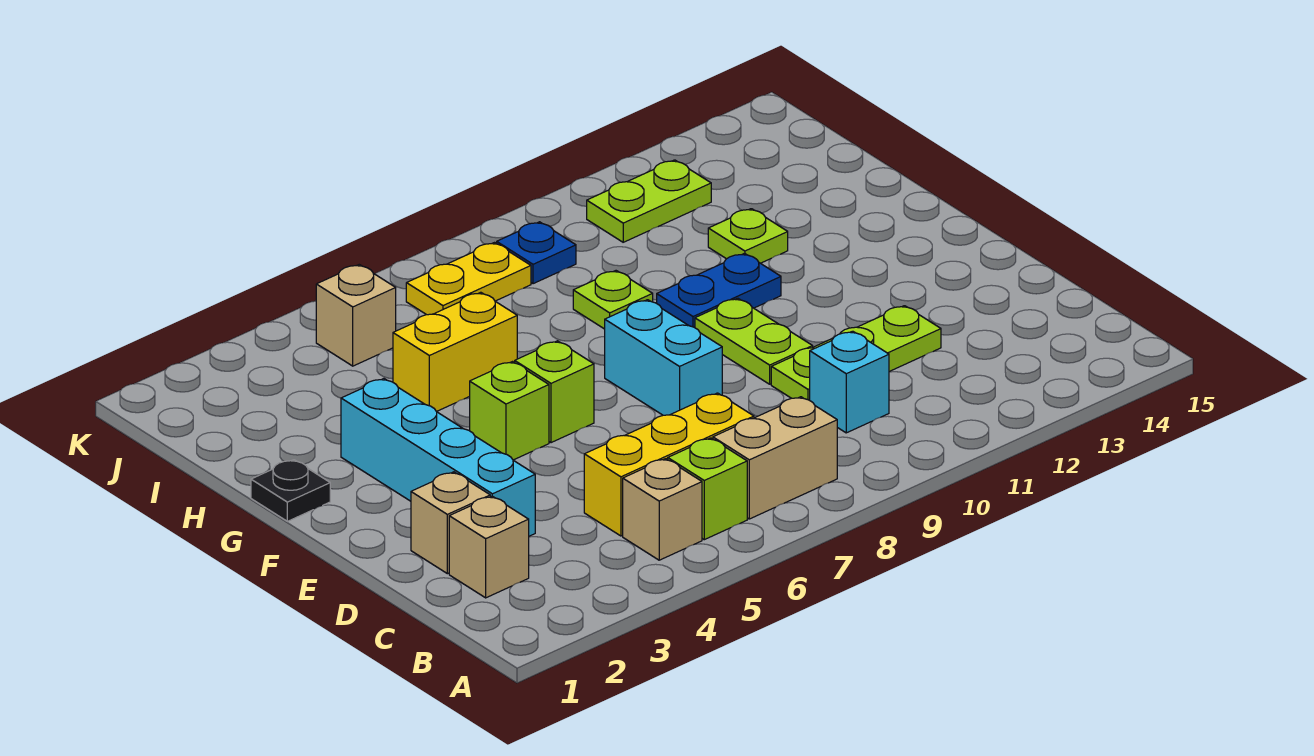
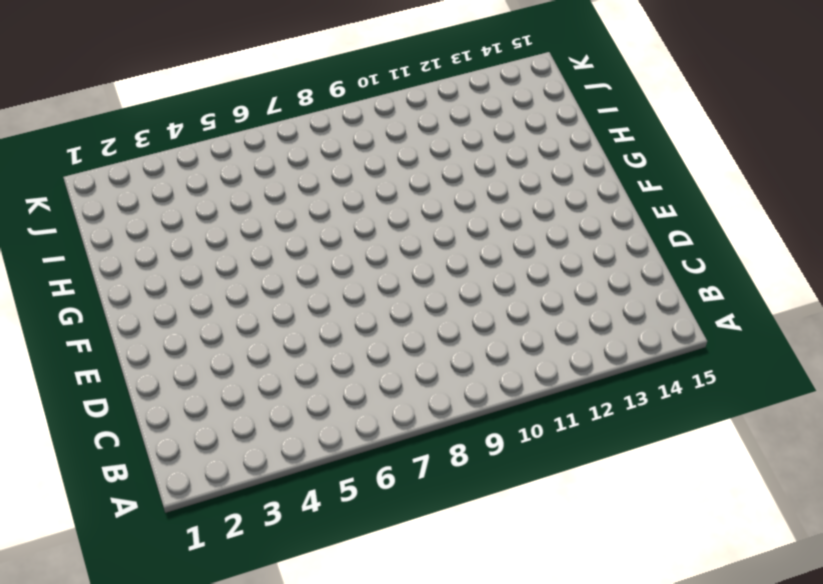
none -> tan 1x1 brick [623,459,702,560]
none -> lime 1x1 brick [668,438,747,540]
none -> tan 1x2 brick [713,397,837,519]

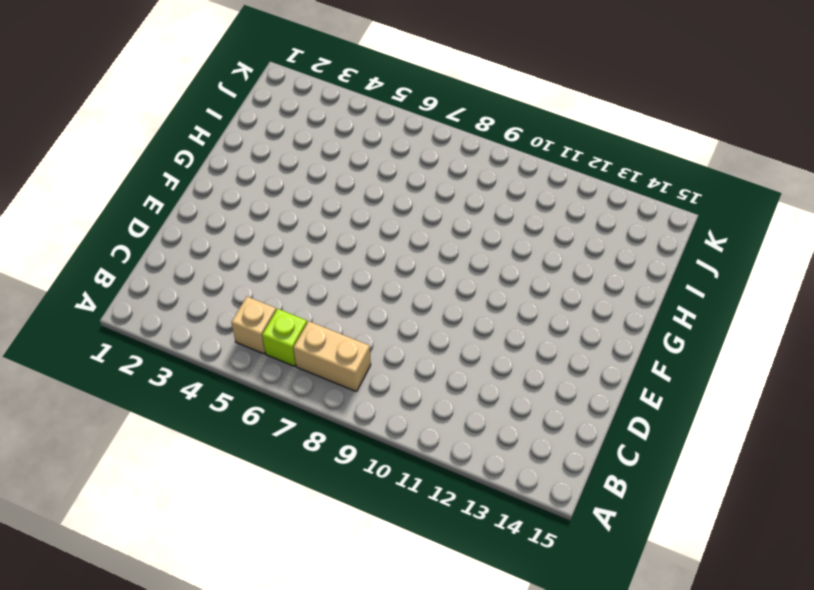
none -> tan 1x1 brick [449,496,529,598]
none -> yellow 1x3 brick [584,393,754,536]
none -> cyan 1x1 brick [810,331,889,433]

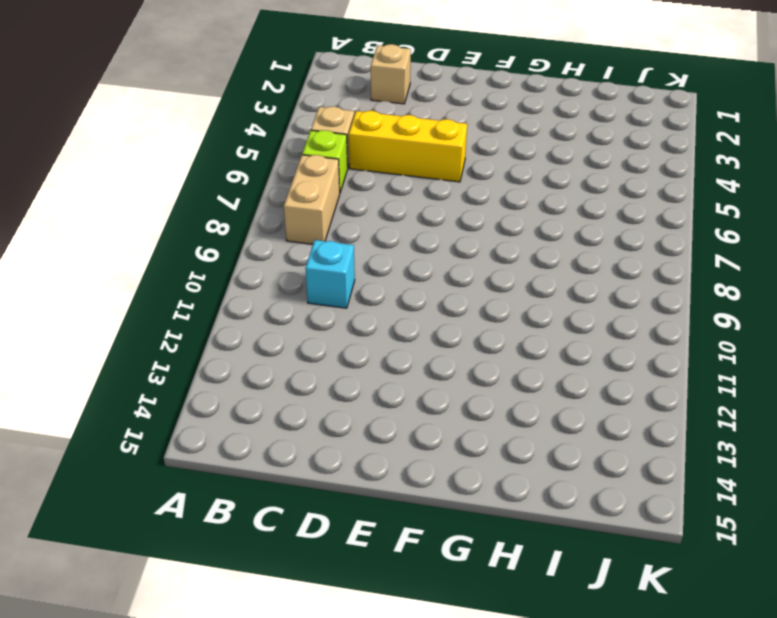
yellow 1x3 brick [349,111,467,182] -> yellow 1x3 brick turned to [584,393,754,536]
none -> tan 1x1 brick [411,472,490,574]
none -> cyan 1x4 brick [341,379,535,536]
none -> lime 1x3 plate [771,306,941,400]

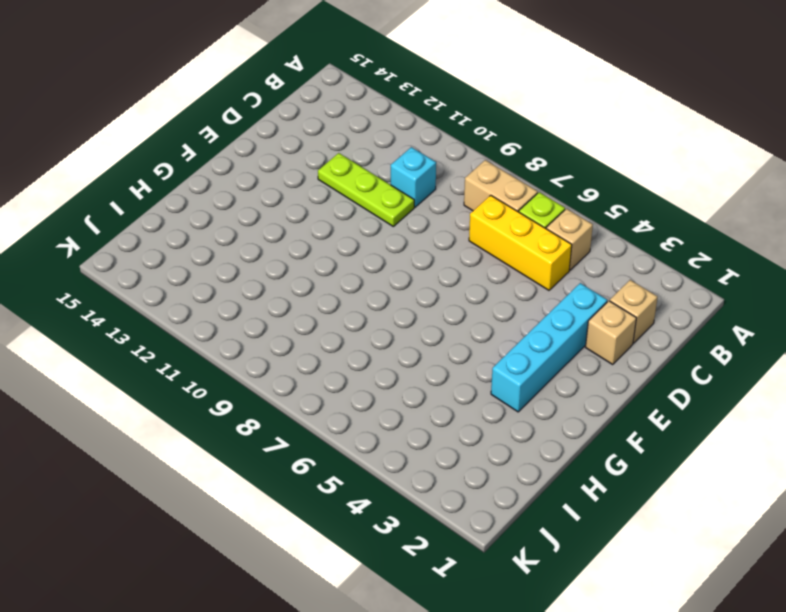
none -> cyan 1x2 brick [605,300,722,415]
none -> lime 1x2 plate [695,298,813,384]
none -> lime 1x1 brick [470,362,549,460]

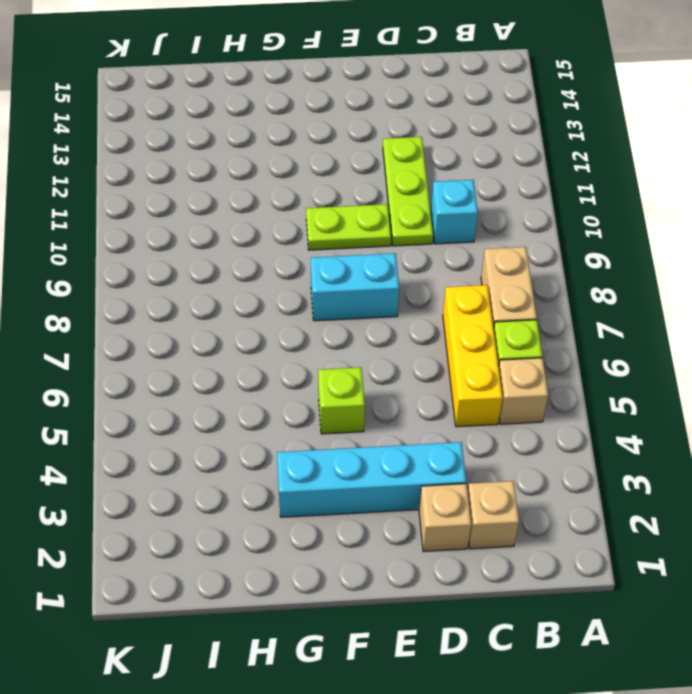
none -> lime 1x1 brick [515,341,594,443]
none -> black 1x1 plate [251,460,330,521]
none -> blue 1x2 plate [657,253,781,328]

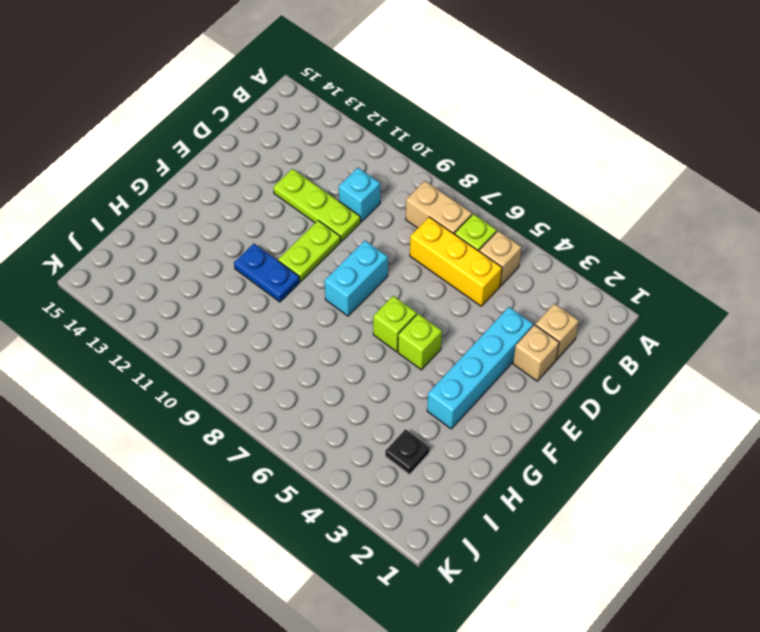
black 1x1 plate [385,429,430,475] -> black 1x1 plate moved to [251,460,330,521]
none -> yellow 1x2 brick [393,292,517,412]
none -> lime 1x1 plate [573,271,653,329]
none -> lime 1x1 plate [708,209,788,263]

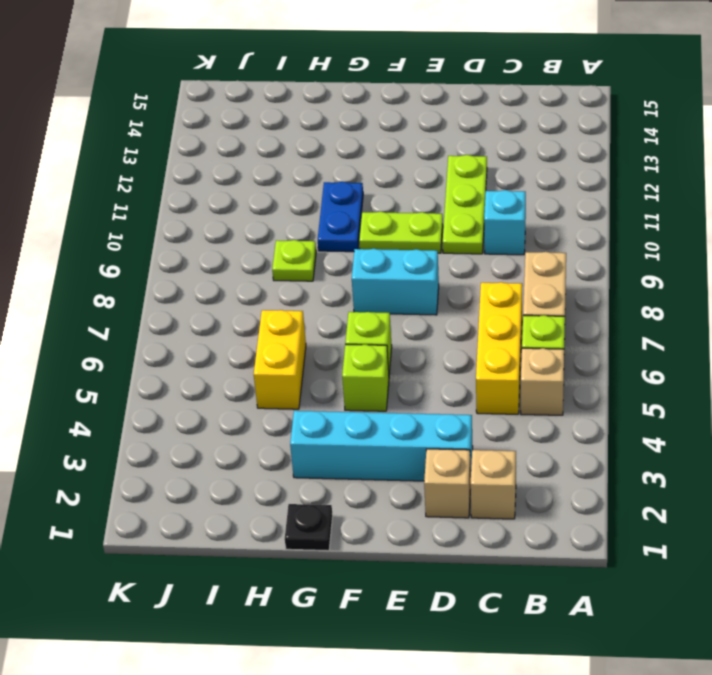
none -> lime 1x1 plate [708,209,788,263]
none -> tan 1x1 brick [316,265,396,366]
none -> yellow 1x2 plate [406,243,531,315]

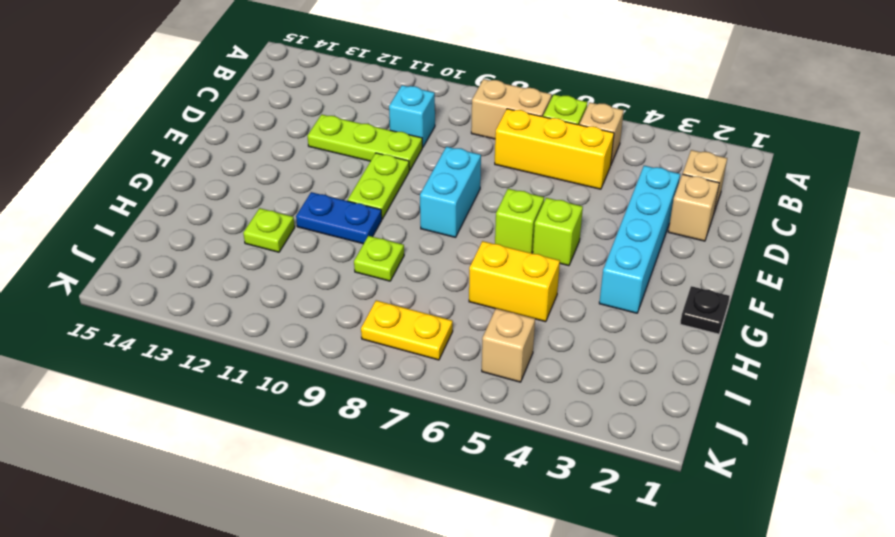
none -> blue 1x1 plate [497,222,576,284]
none -> lime 1x2 plate [587,160,711,242]

